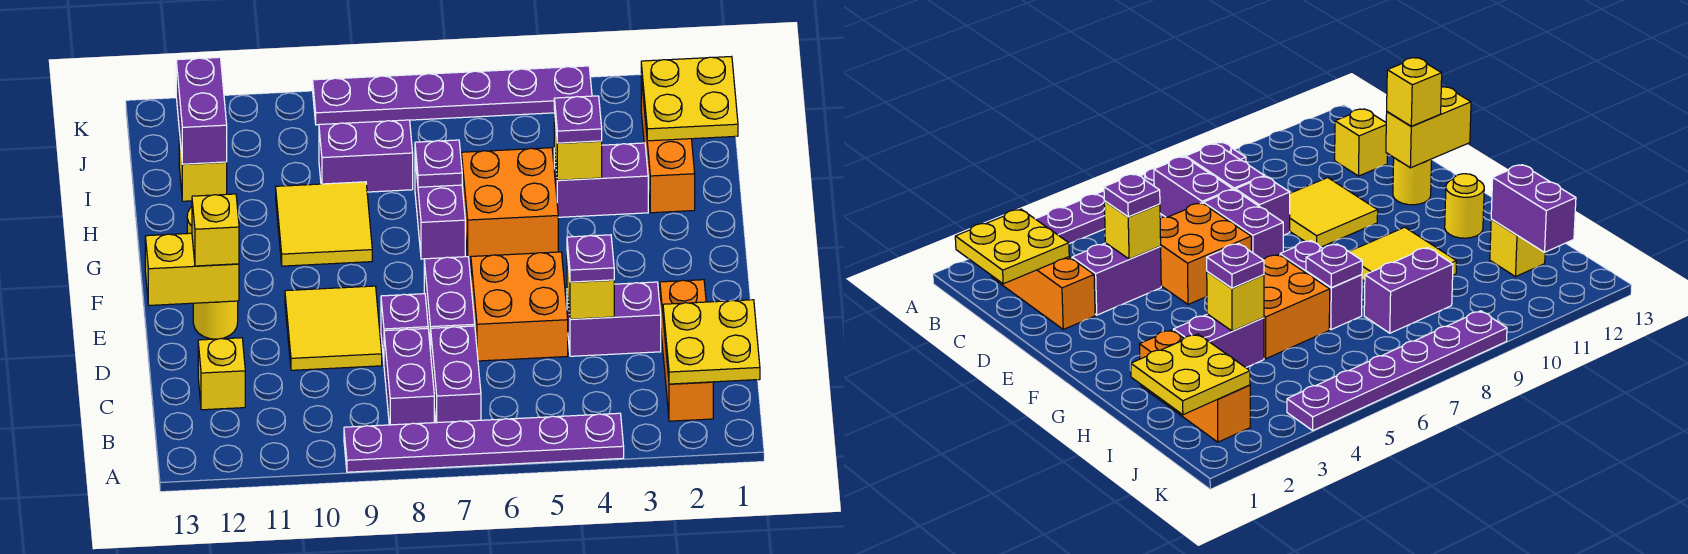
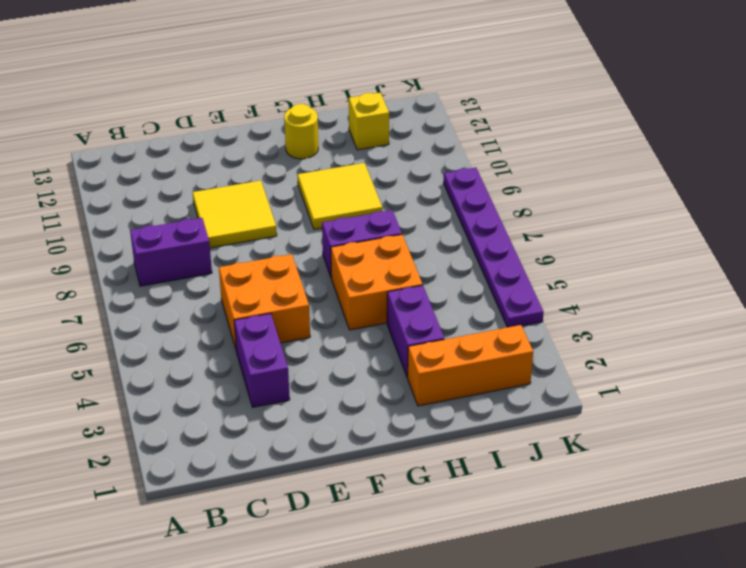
none -> purple 1x6 plate [344,413,624,472]
none -> orange 1x3 brick [660,280,713,421]
none -> purple 1x2 brick [431,326,481,423]
none -> yellow 1x1 brick [198,338,245,410]

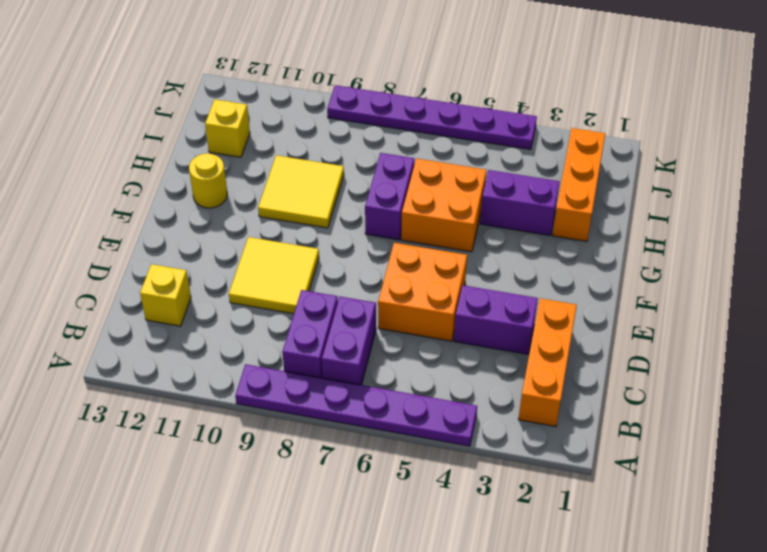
none -> purple 1x2 brick [424,257,475,352]
none -> purple 1x1 brick [381,294,428,360]
none -> yellow 1x1 round brick [193,301,238,339]
none -> purple 1x2 brick [319,120,413,192]

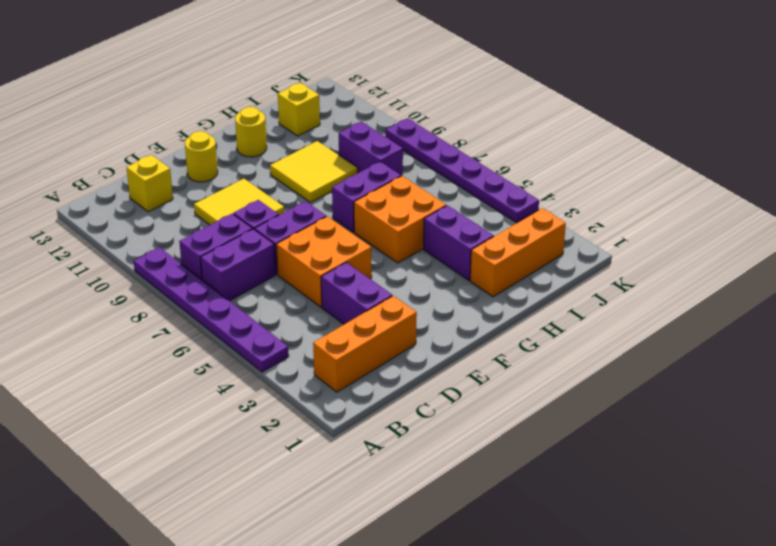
none -> yellow 2x2 plate [663,300,760,384]
none -> yellow 1x1 brick [567,255,614,319]
none -> yellow 1x2 brick [145,233,239,305]
none -> yellow 1x1 brick [554,111,602,180]

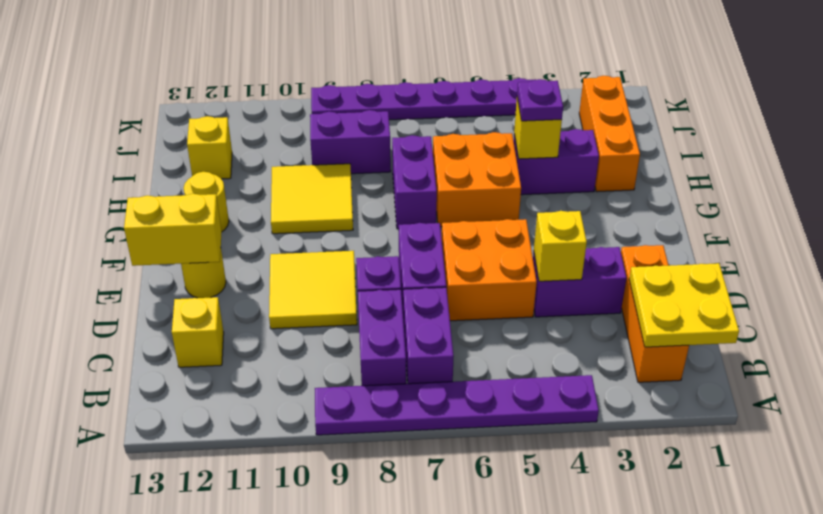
none -> purple 1x1 plate [415,140,462,187]
none -> yellow 2x2 plate [641,57,738,141]
none -> purple 1x2 brick [176,57,227,164]
none -> purple 1x1 plate [567,235,614,282]

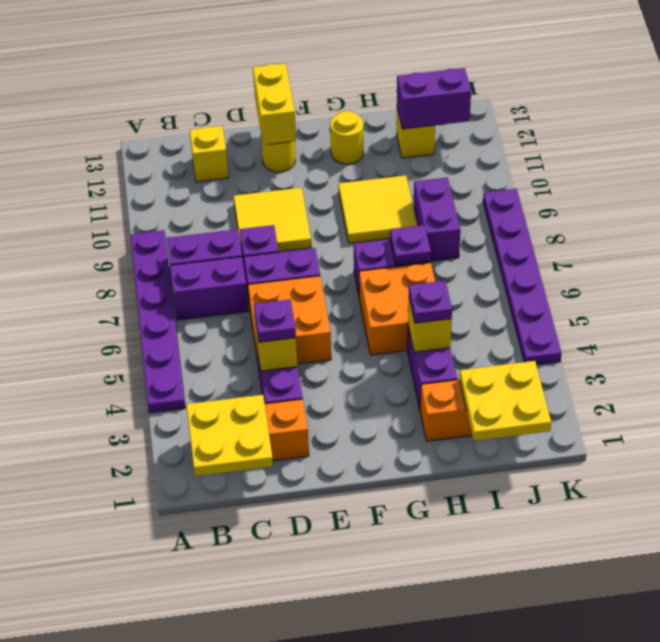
none -> yellow 1x1 brick [192,194,239,266]

